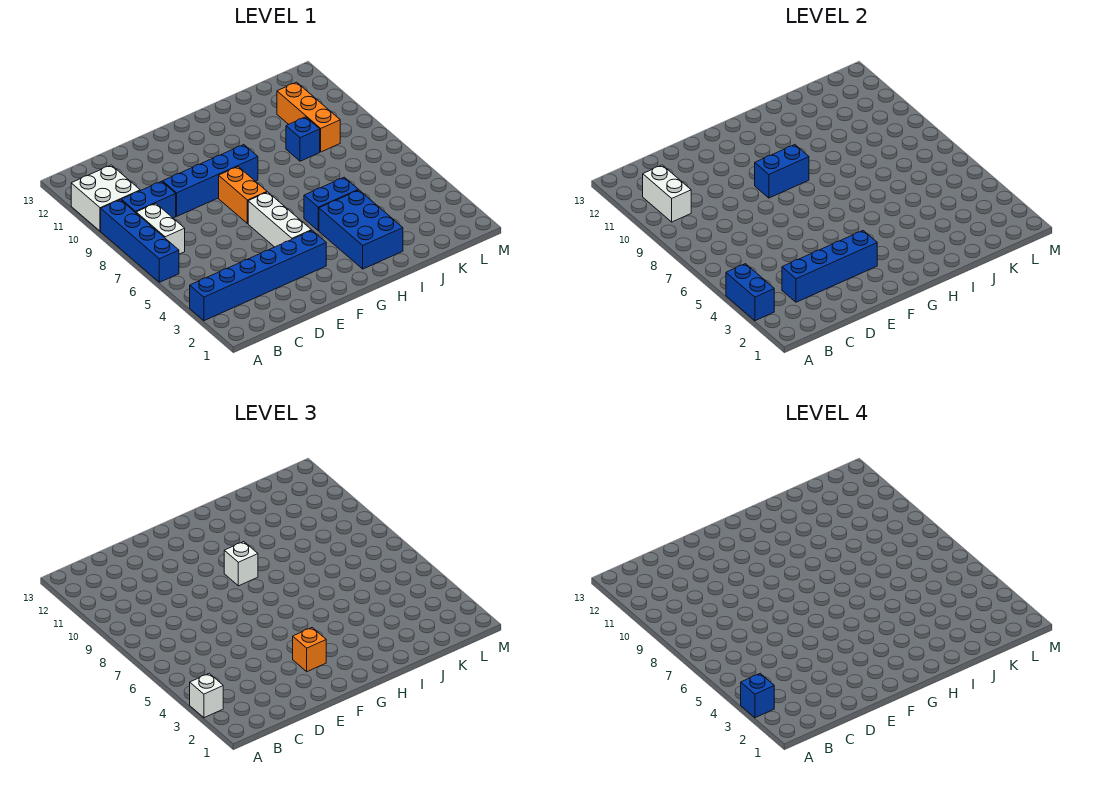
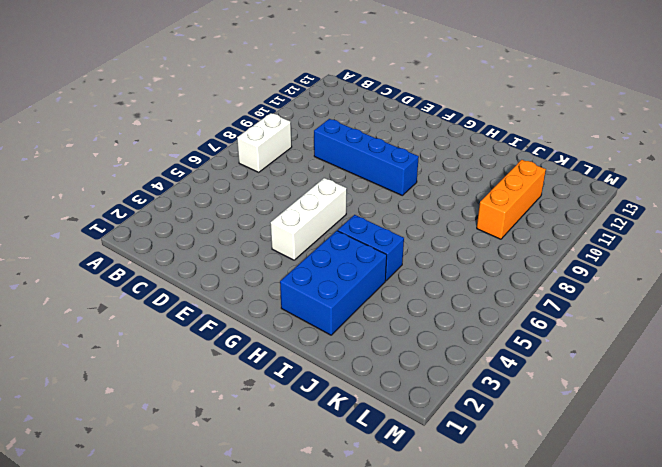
none -> blue 1x6 brick [190,231,326,321]
none -> blue 1x4 brick [101,200,179,282]
none -> white 2x2 brick [71,165,140,231]

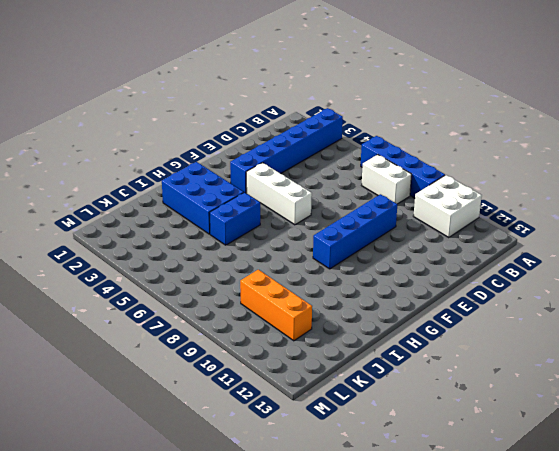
none -> blue 1x2 brick [121,181,176,218]
none -> orange 1x2 brick [219,167,267,224]
none -> blue 1x1 brick [286,117,320,161]

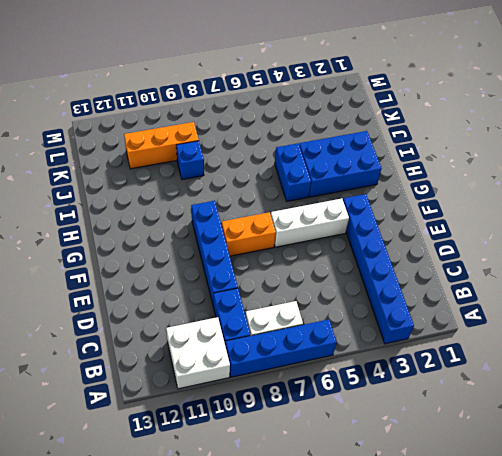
none -> blue 1x2 brick [726,264,774,321]
none -> white 1x2 brick [643,165,691,222]
none -> blue 1x4 brick [782,231,877,302]

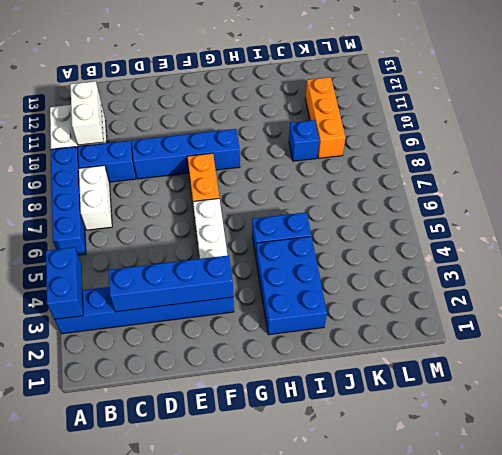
none -> blue 1x2 brick [755,145,809,198]
none -> white 1x1 brick [190,673,223,718]
none -> orange 1x1 brick [293,628,326,672]

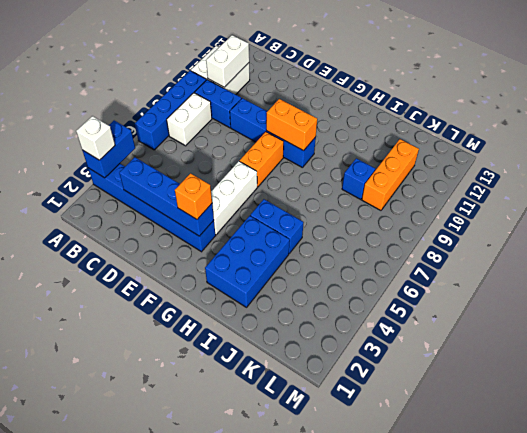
orange 1x2 brick [266,99,317,151] -> blue 1x2 brick [755,145,809,198]
none -> white 1x1 brick [224,542,258,586]
none -> blue 1x1 brick [741,673,774,718]

